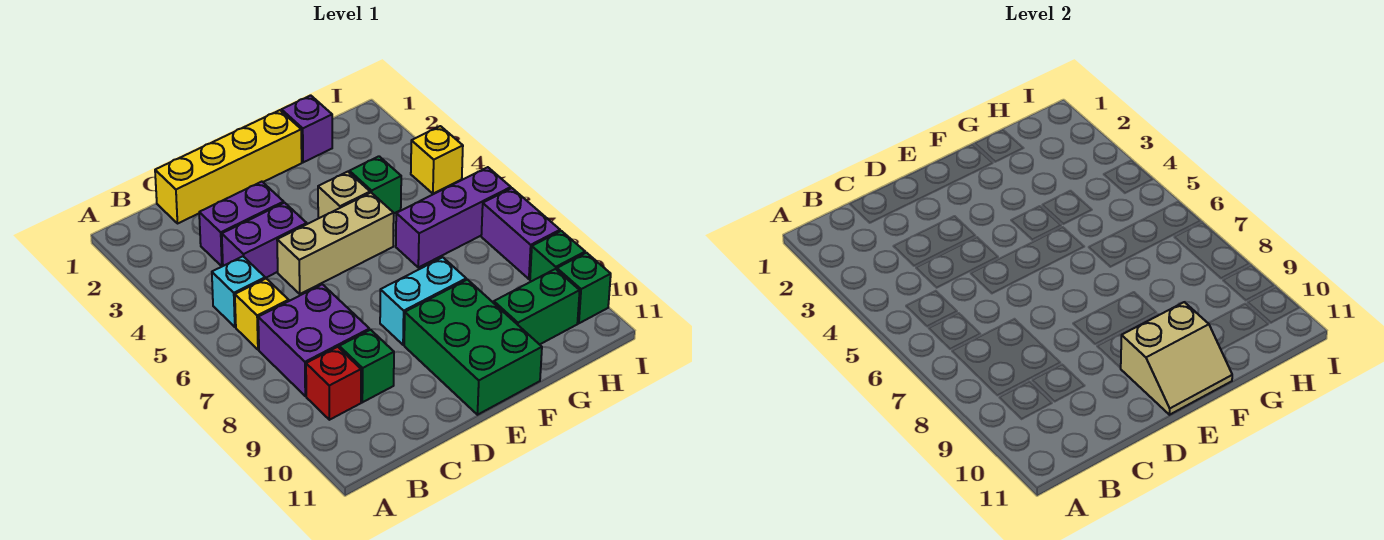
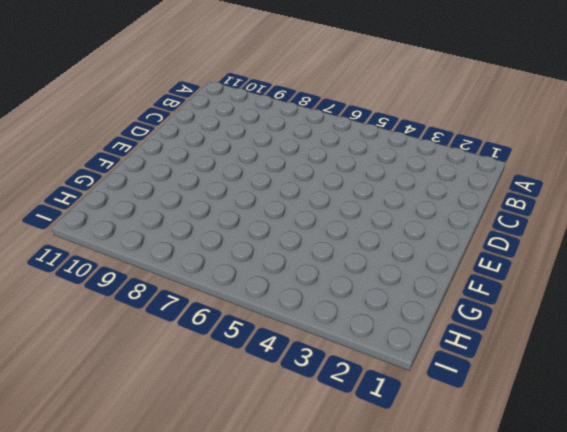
none -> cyan 1x1 brick [212,256,265,327]
none -> yellow 1x1 brick [235,279,289,350]
none -> purple 2x2 brick [258,284,369,396]

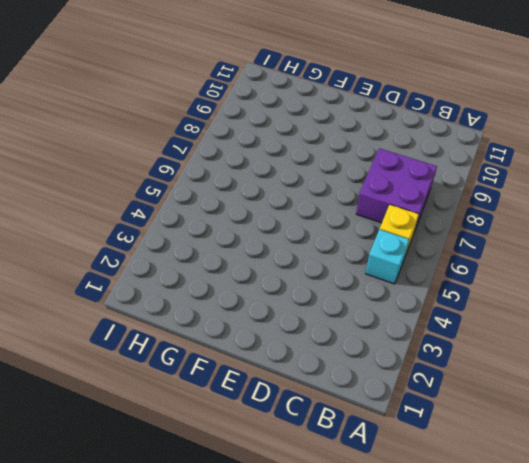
none -> red 1x1 brick [306,347,361,420]
none -> yellow 1x4 brick [155,110,302,223]
none -> purple 1x2 brick [199,182,284,266]

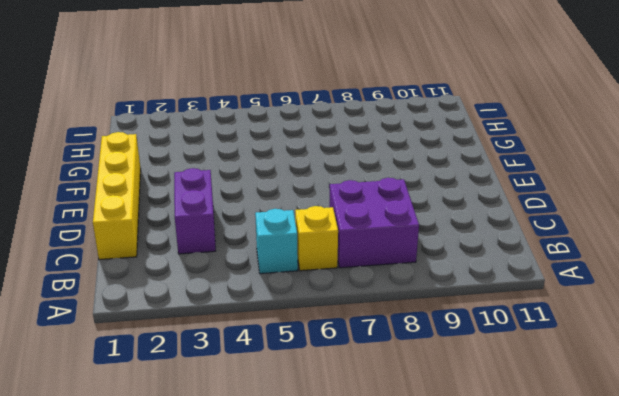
none -> red 1x1 brick [306,347,361,420]
none -> purple 1x2 brick [222,203,307,278]
none -> green 1x1 brick [339,330,394,402]

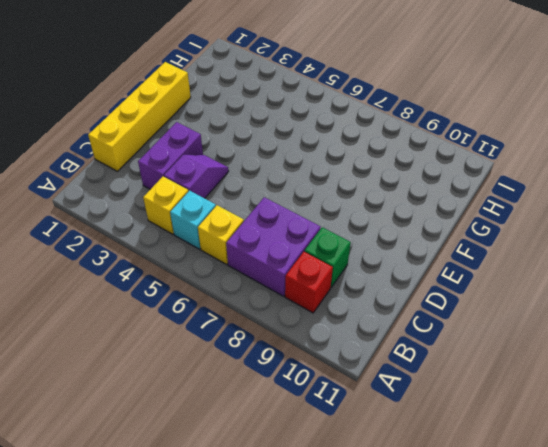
yellow 1x1 brick [143,177,188,234] -> yellow 1x1 brick moved to [411,126,463,194]
purple 1x2 slope [164,155,229,198] -> purple 1x2 brick [222,203,307,278]
none -> tan 1x3 brick [277,193,394,294]
none -> cyan 1x2 brick [380,257,466,345]
none -> green 2x3 brick [404,280,542,415]

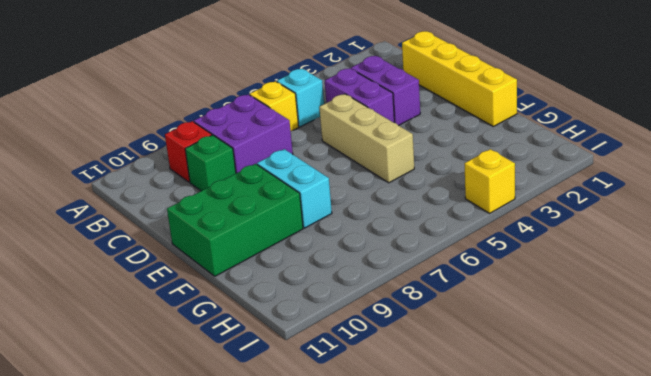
none -> tan 1x1 brick [318,172,370,218]
none -> purple 1x1 brick [282,95,332,162]
none -> green 1x1 brick [349,156,401,213]

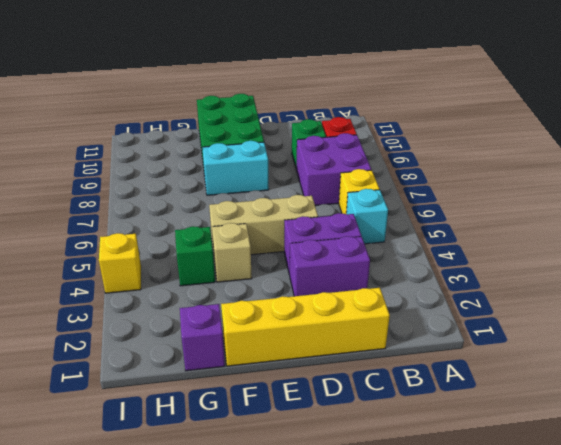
none -> purple 1x3 brick [396,167,511,268]
none -> green 1x2 brick [494,269,580,345]
none -> purple 1x2 brick [481,188,560,279]

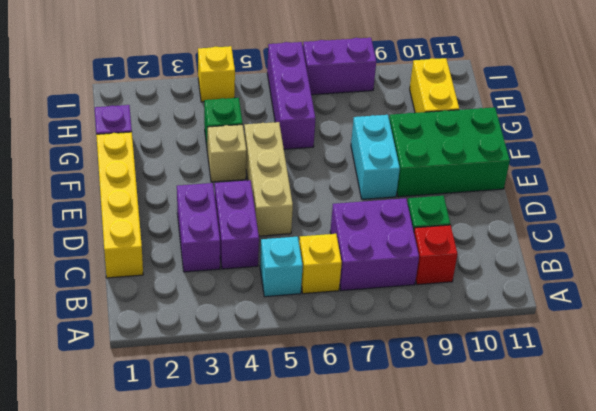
yellow 1x2 brick [410,58,459,113] -> green 1x2 brick [494,269,580,345]
none -> green 1x1 brick [530,231,585,281]
none -> green 1x1 brick [557,253,611,323]
none -> tan 2x2 slope [1121,302,1232,415]

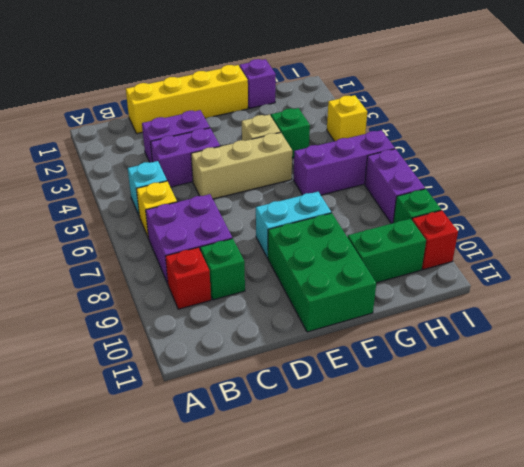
red 1x1 brick [412,210,458,270] -> green 1x1 brick [557,253,611,323]
none -> tan 2x2 slope [1121,302,1232,415]

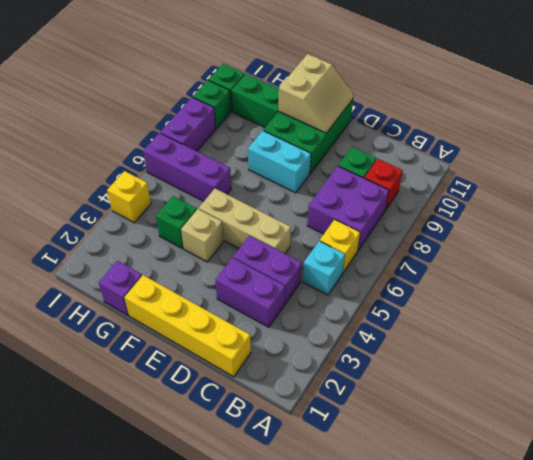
tan 2x2 slope [279,54,354,133] -> tan 2x2 slope turned to [1121,302,1232,415]

